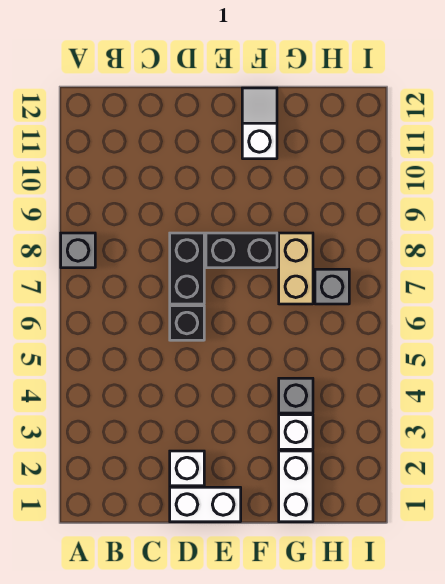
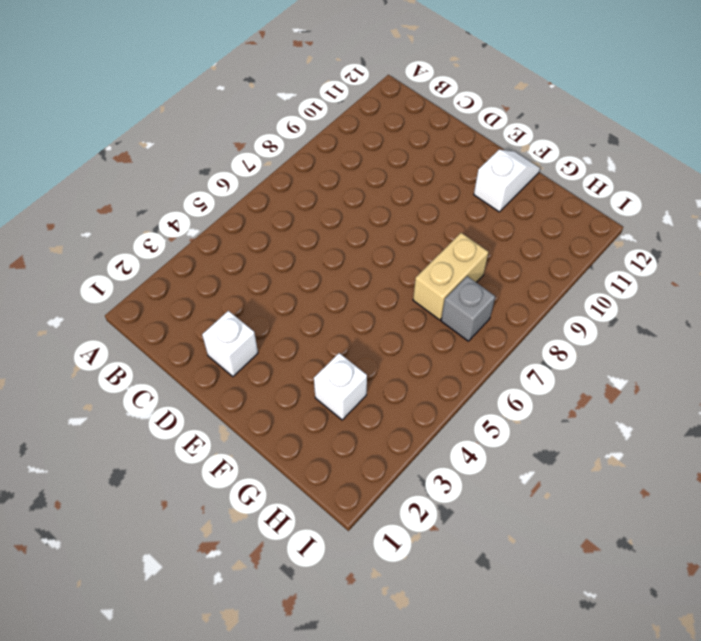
none -> grey 1x1 brick [61,233,95,268]
none -> white 1x2 brick [170,487,241,522]
none -> black 1x1 brick [170,306,204,340]

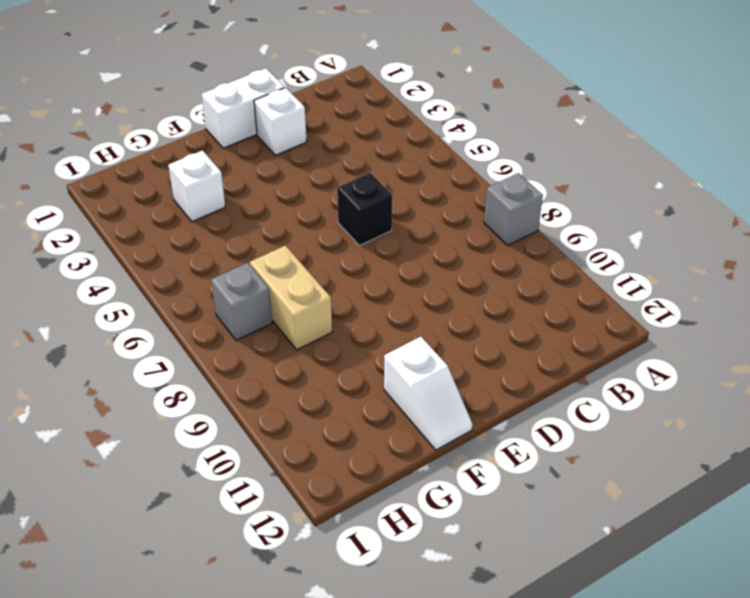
none -> black 1x2 brick [170,233,204,304]
none -> black 1x2 brick [206,233,277,268]
none -> white 1x2 brick [279,451,313,522]

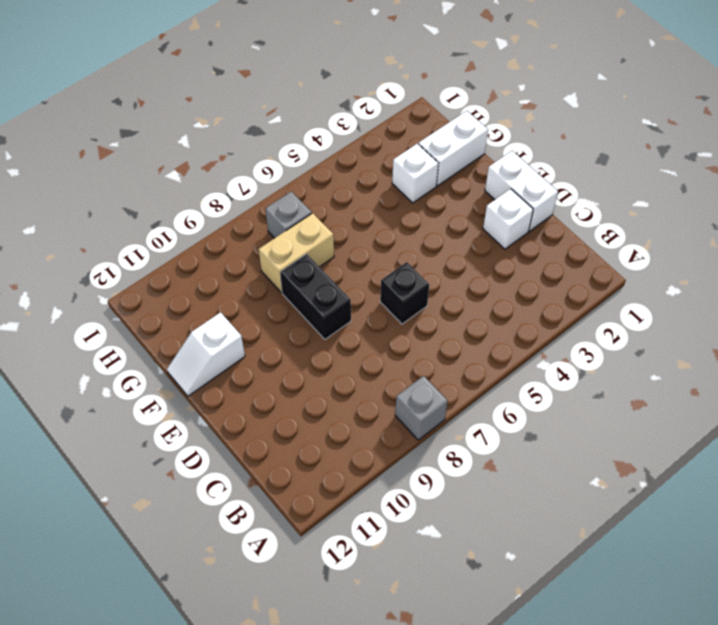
none -> black 1x2 brick [170,233,204,304]
none -> grey 1x1 brick [279,378,313,413]

